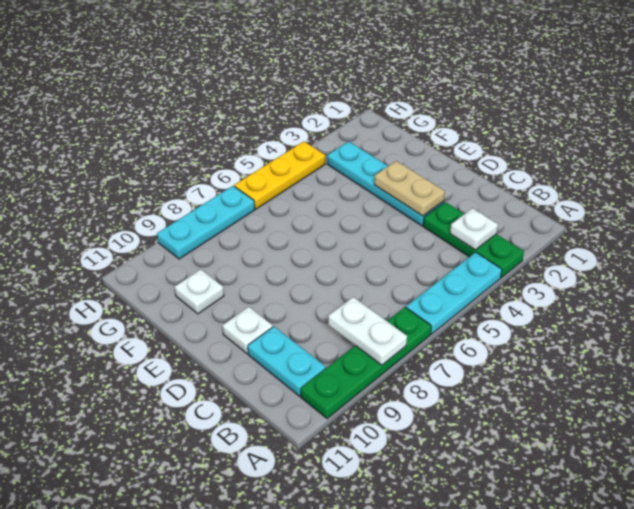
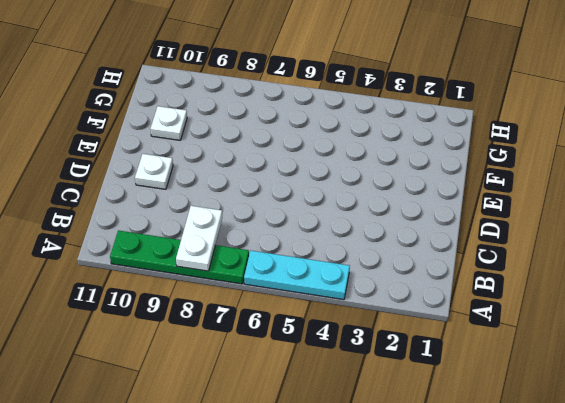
none -> green 1x3 plate [423,202,524,278]
none -> cyan 1x2 plate [248,327,326,396]
none -> cyan 1x4 plate [327,141,444,226]

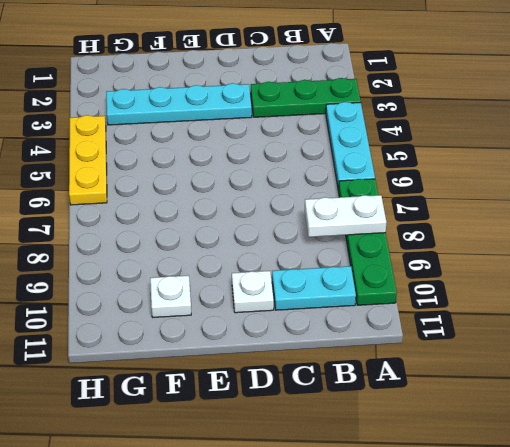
none -> cyan 1x3 plate [157,186,255,259]
none -> white 1x1 plate [450,208,498,250]
none -> tan 1x2 plate [374,161,445,216]

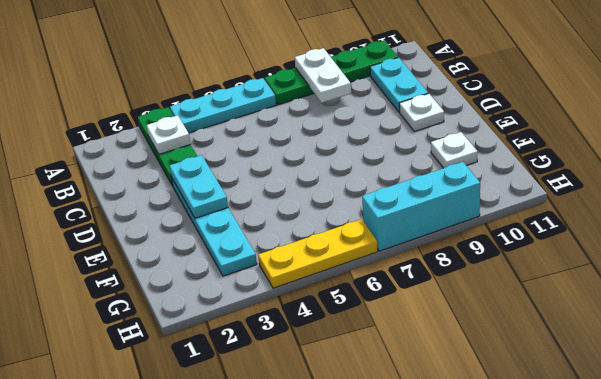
cyan 1x2 plate [169,155,228,218] -> tan 1x2 plate [374,161,445,216]
cyan 1x3 brick [362,162,480,251] -> cyan 1x3 plate [157,186,255,259]

